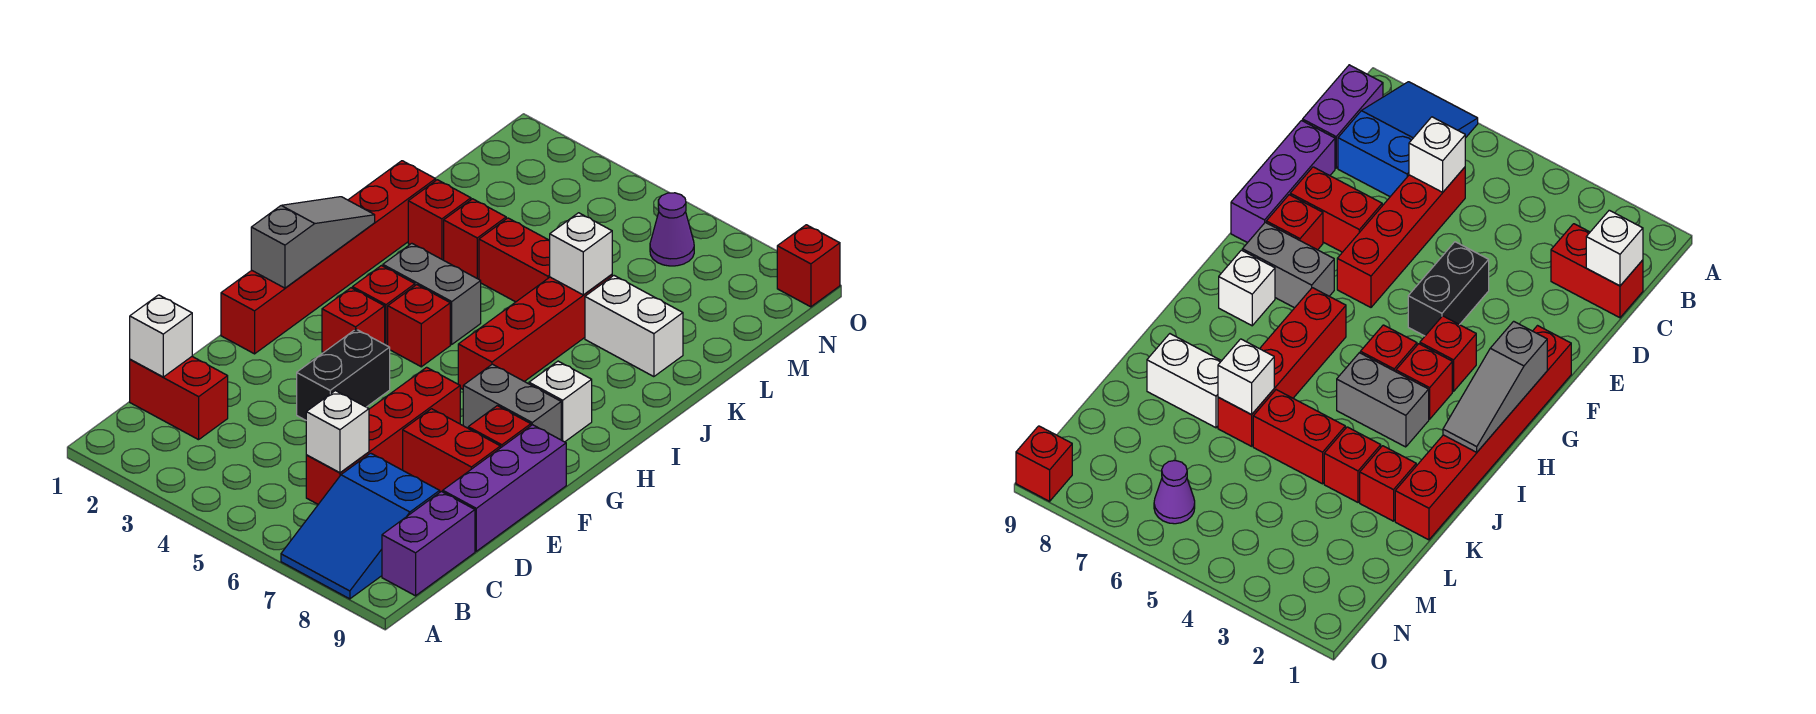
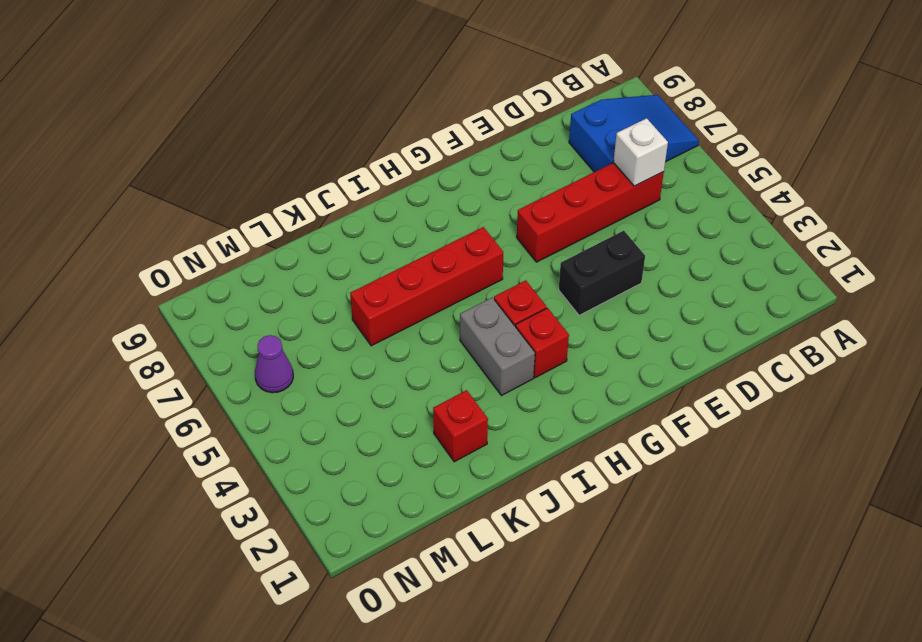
none -> purple 1x2 brick [382,491,475,596]
none -> red 1x2 brick [130,357,228,440]
none -> purple 1x3 brick [443,425,566,551]

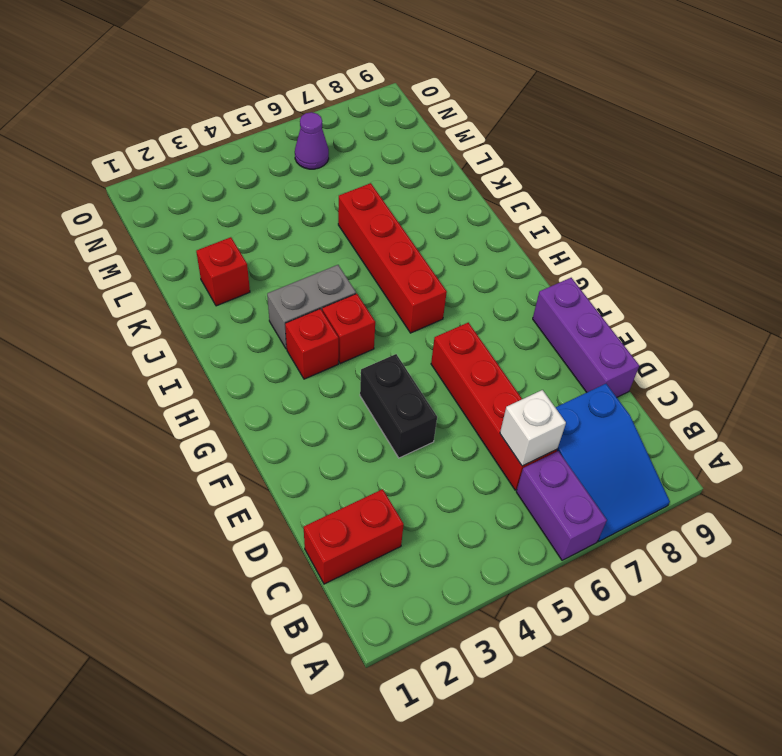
purple 1x2 brick [516,451,607,560] -> purple 1x2 brick moved to [382,491,475,596]
none -> red 1x2 brick [403,409,500,492]
none -> red 1x6 brick [221,161,436,354]
none -> red 1x1 brick [468,406,531,448]

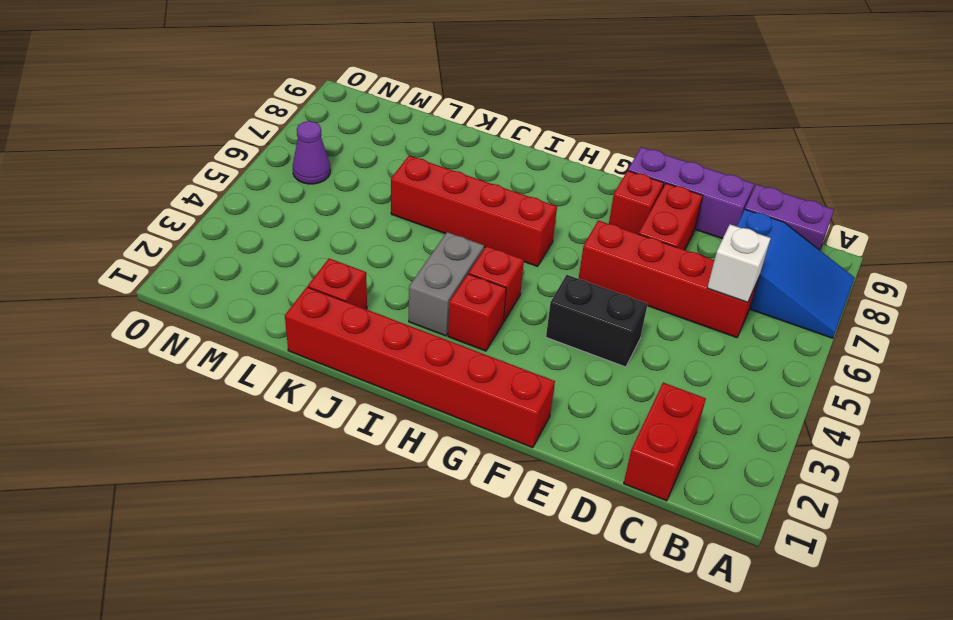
none -> red 1x1 brick [322,288,385,353]
none -> grey 1x2 brick [463,364,561,440]
none -> white 1x1 brick [529,361,592,442]

